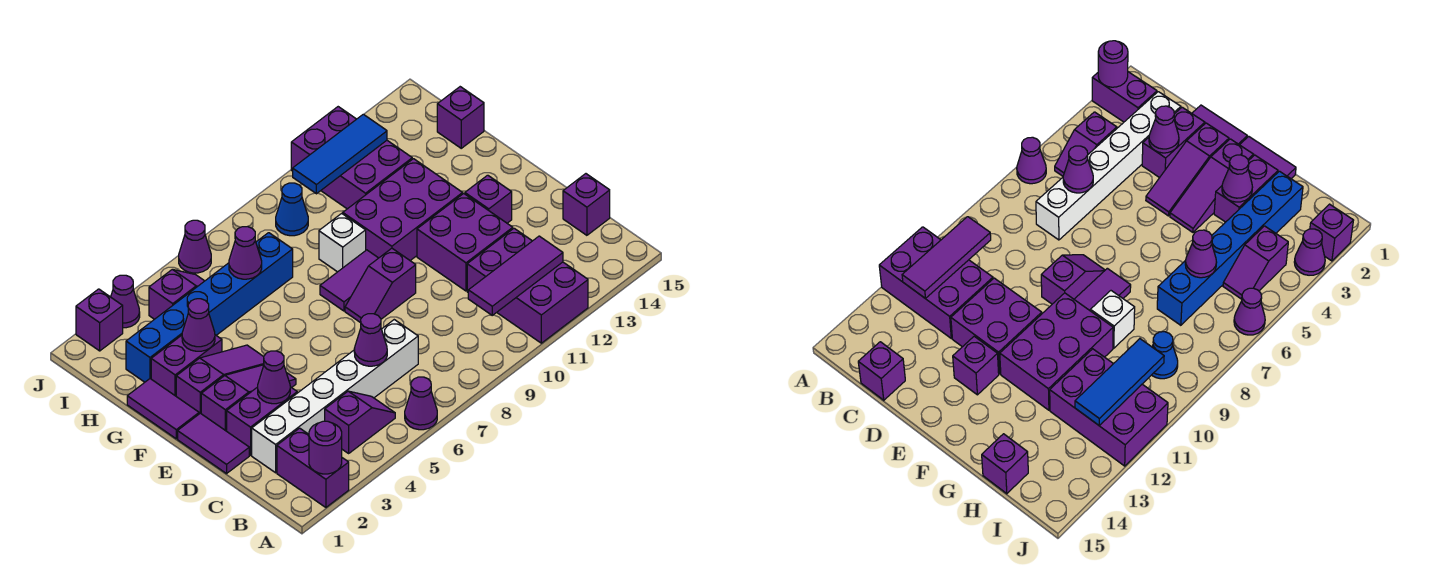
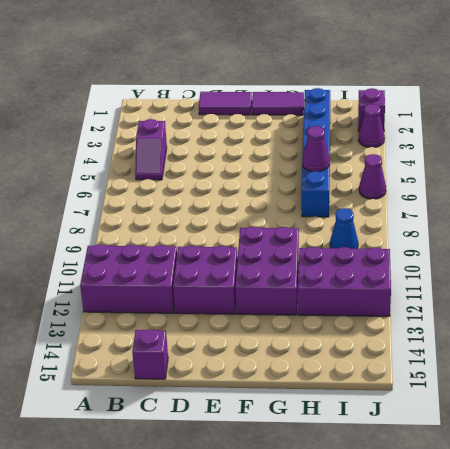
none -> purple 1x2 brick [277,428,349,507]
none -> purple 1x1 cone [405,377,437,430]
none -> white 1x6 brick [252,320,418,473]
none -> purple 1x2 brick [227,387,297,455]

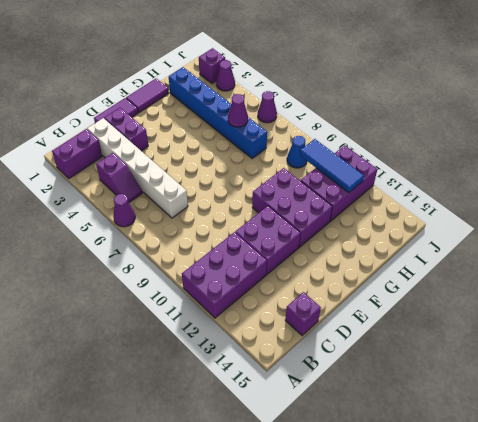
none -> purple 1x3 slope [201,365,296,431]
none -> purple 1x2 slope [345,248,416,323]
none -> purple 1x1 brick [465,175,512,223]
none -> purple 1x3 slope [176,345,264,414]

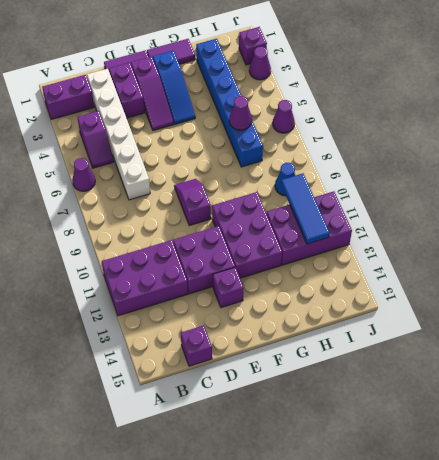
blue 1x3 slope [153,51,195,124] -> purple 1x3 slope [176,345,264,414]
none -> purple 1x2 tile [320,250,378,311]
none -> purple 1x2 brick [151,335,222,396]
none -> white 1x1 brick [319,213,366,272]
none -> purple 1x1 brick [437,87,484,148]

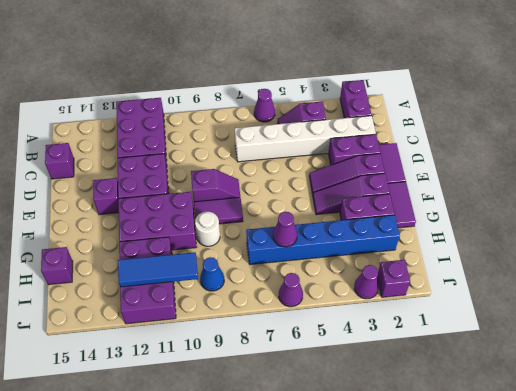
white 1x1 round brick [195,212,220,246] -> white 1x1 brick [319,213,366,272]
none -> purple 1x2 slope [149,269,204,319]
none -> purple 1x1 round brick [309,421,342,474]
none -> purple 1x3 tile [468,236,563,315]
none -> purple 1x1 cone [354,314,387,366]

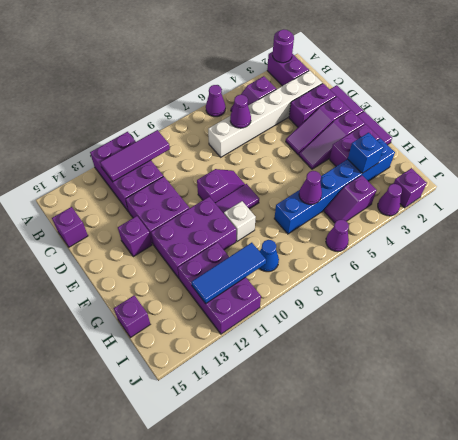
blue 1x1 brick [348,133,384,173] -> none
none -> purple 1x1 cone [258,351,290,404]
none -> purple 1x1 cone [182,299,215,351]

